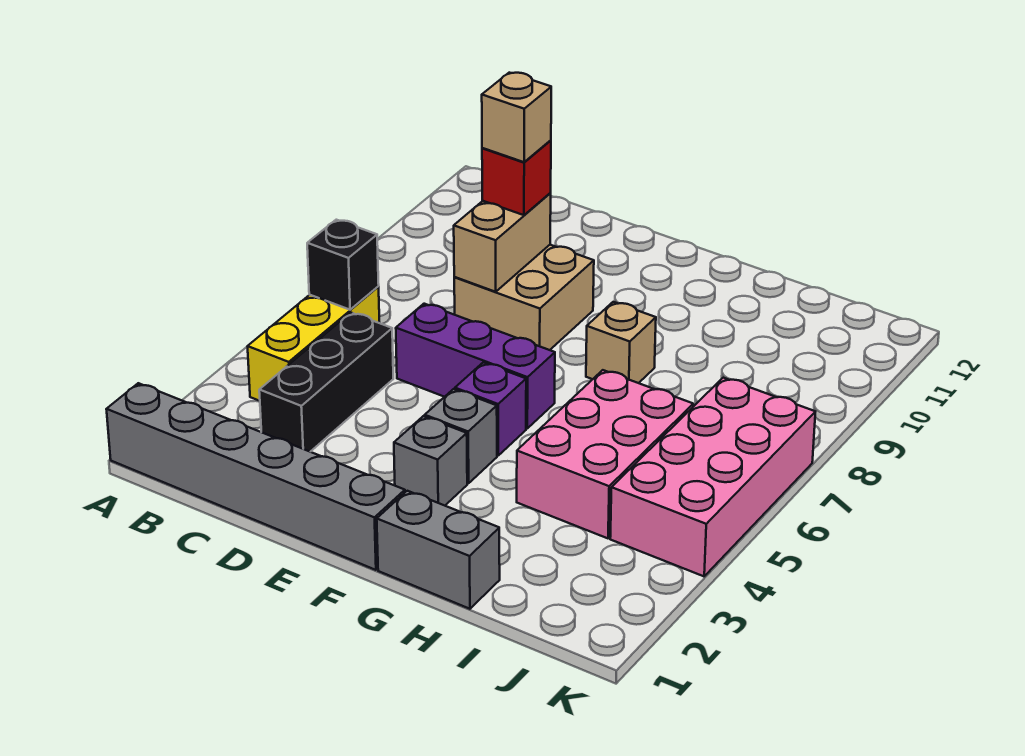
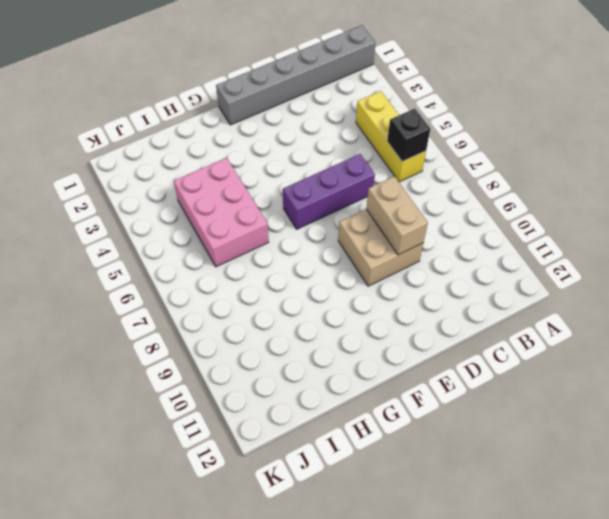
none -> black 1x3 brick [259,313,393,452]
none -> grey 1x1 brick [394,416,467,506]
none -> grey 1x1 brick [425,389,497,483]

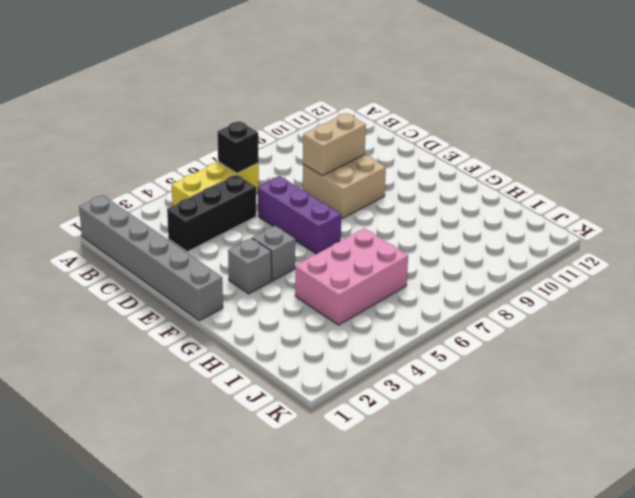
none -> purple 1x1 brick [455,362,526,455]
none -> grey 1x2 brick [377,491,500,609]
none -> tan 1x1 brick [586,302,656,383]

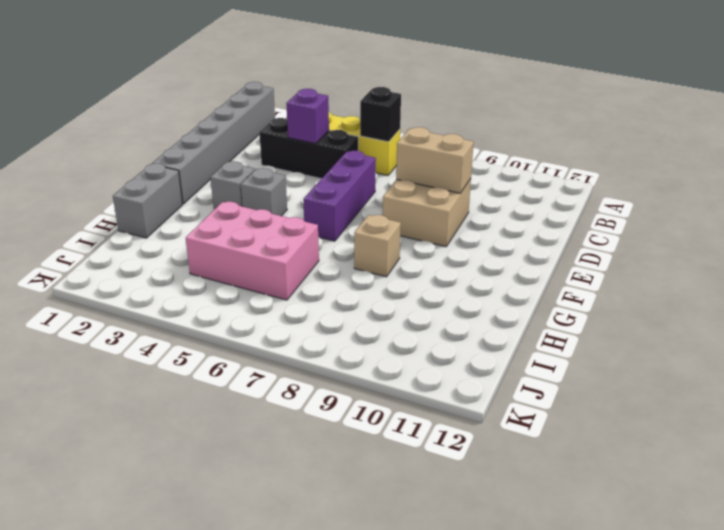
purple 1x1 brick [286,89,329,144] -> purple 1x1 brick moved to [455,362,526,455]
none -> pink 2x4 brick [610,378,815,576]
none -> red 1x1 brick [482,140,551,215]
none -> tan 1x1 brick [482,73,551,162]

